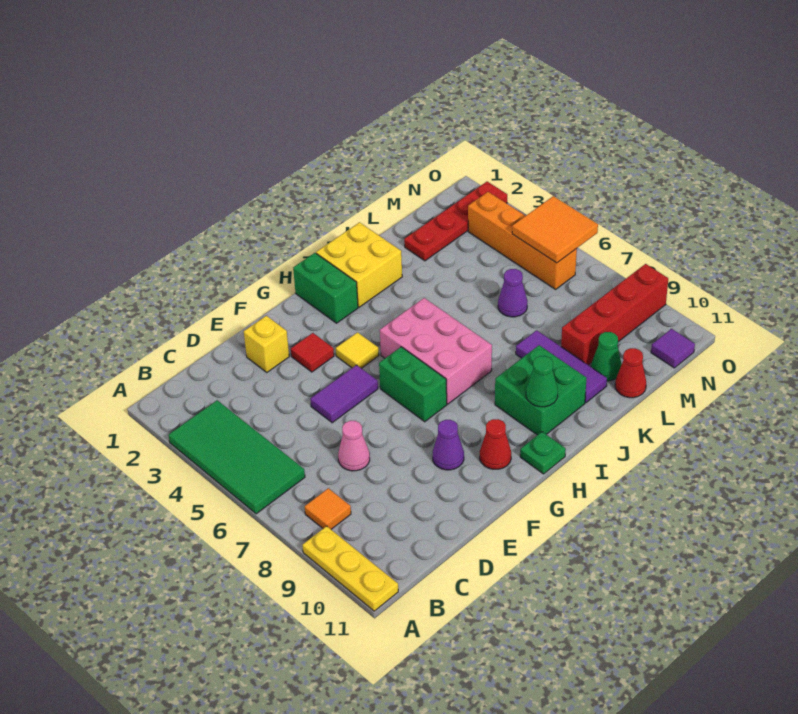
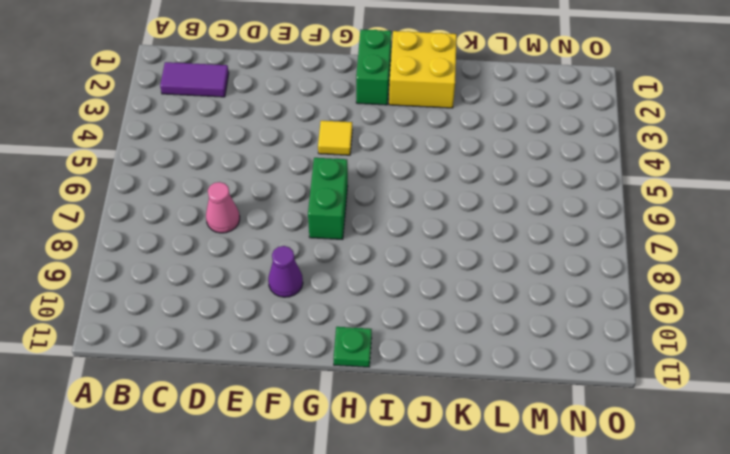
purple 1x2 tile [160,62,229,97] -> purple 1x2 tile moved to [310,365,378,423]
none -> green 2x4 tile [169,400,305,514]
none -> yellow 1x3 plate [303,526,398,611]
none -> orange 1x1 tile [305,488,351,529]

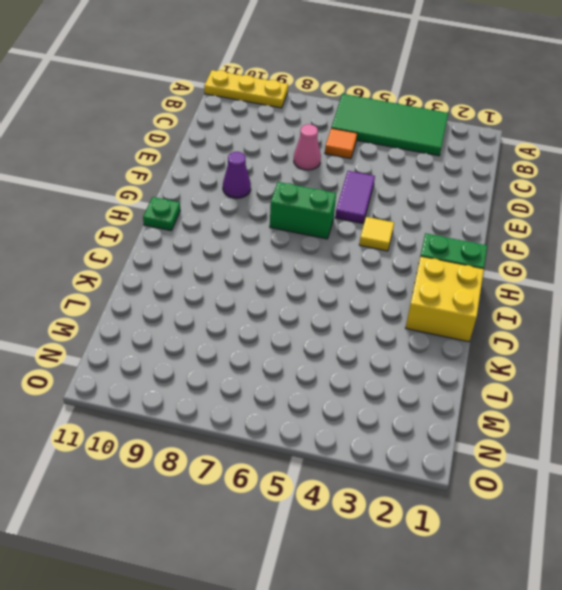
orange 1x1 tile [325,128,357,159] -> orange 1x1 tile moved to [305,488,351,529]
none -> yellow 1x1 brick [244,316,289,372]
none -> red 1x1 tile [291,333,334,372]
none -> red 1x1 cone [480,419,511,469]

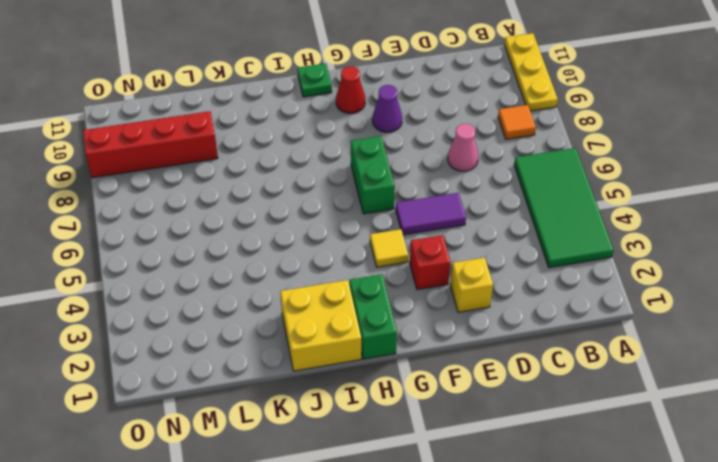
red 1x1 brick [410,235,450,290] -> red 1x1 tile [291,333,334,372]
none -> pink 2x3 brick [380,298,492,404]
none -> green 2x2 brick [495,345,586,435]
none -> purple 1x3 tile [516,330,607,403]

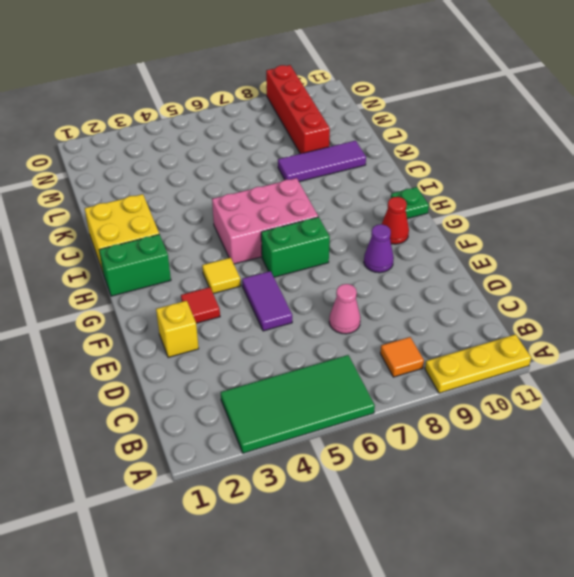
none -> green 2x2 brick [495,345,586,435]
none -> red 1x4 plate [404,182,507,261]
none -> purple 1x1 cone [498,269,527,317]

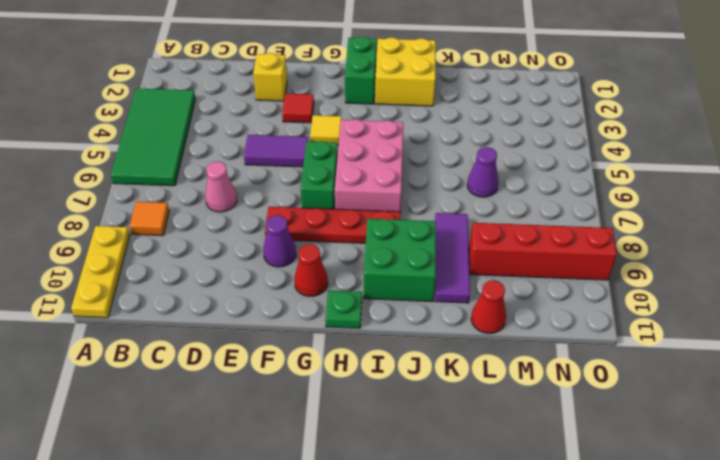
red 1x4 plate [265,207,400,243] -> red 1x4 plate moved to [404,182,507,261]
none -> green 1x1 cone [591,332,622,381]
none -> orange 1x4 brick [468,192,577,289]
none -> purple 1x1 tile [651,329,695,368]

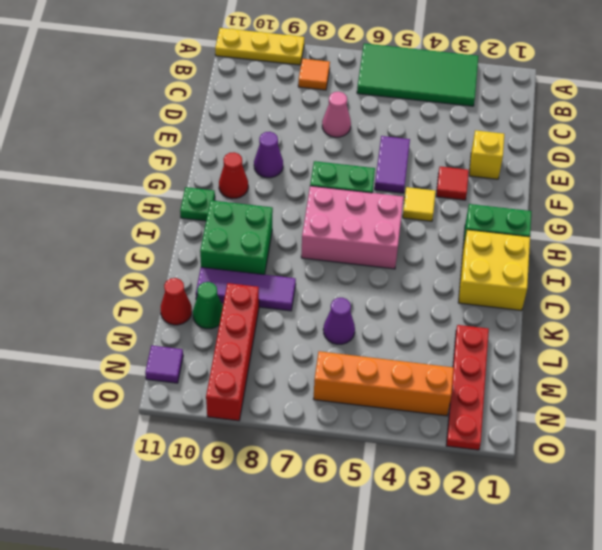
none -> green 1x1 cone [526,356,558,407]
none -> orange 2x2 tile [512,196,598,263]

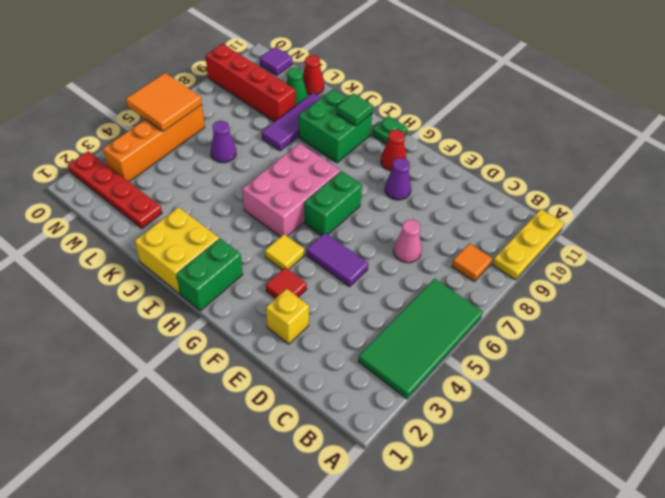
green 1x1 tile [337,93,373,126] -> green 1x1 cone [526,356,558,407]

